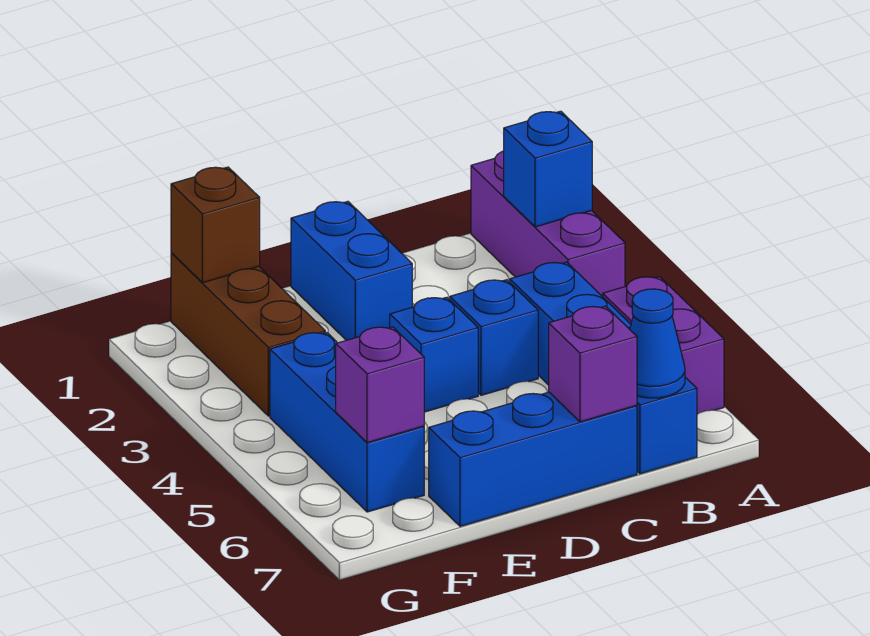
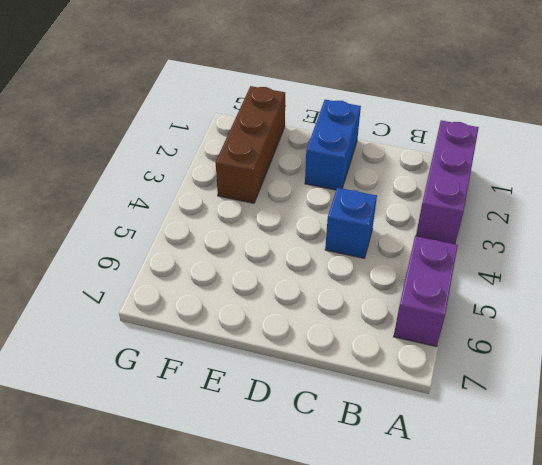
none -> blue 1x4 brick [510,262,697,474]
none -> blue 1x3 brick [429,392,637,526]
none -> blue 1x1 brick [390,297,478,412]

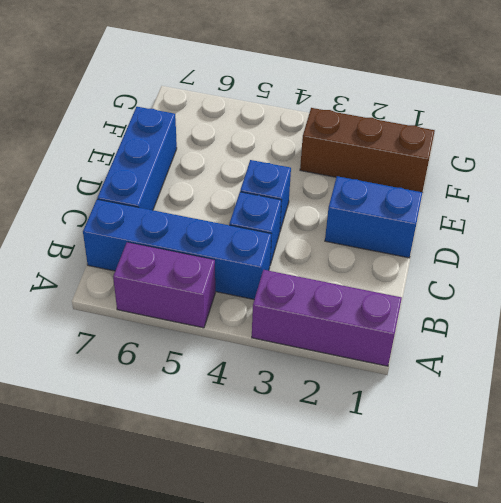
none -> blue 1x3 brick [270,332,424,512]
none -> blue 1x1 brick [504,111,592,227]
none -> blue 1x1 cone [630,289,685,398]

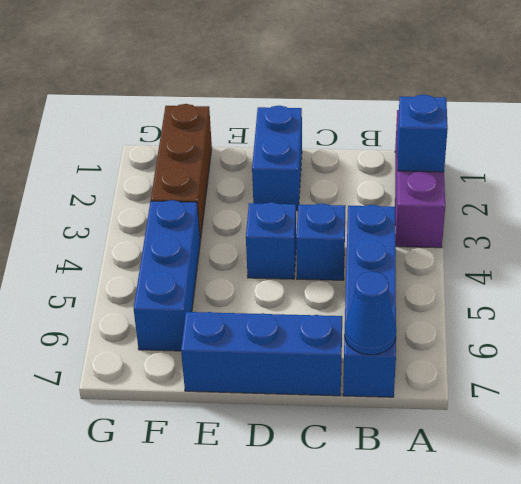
none -> purple 1x2 brick [603,277,724,414]
none -> purple 1x1 brick [549,306,637,422]
none -> brown 1x1 brick [171,167,260,283]

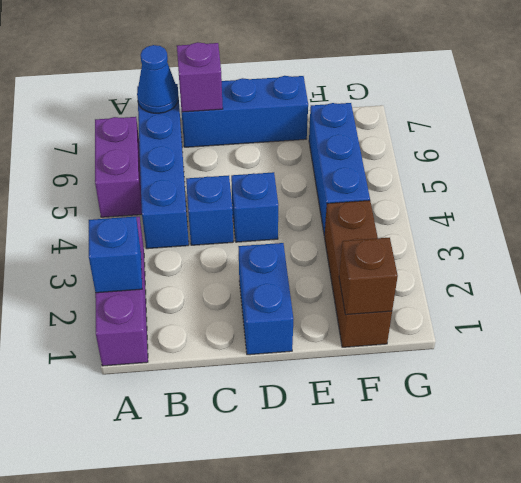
none -> purple 1x1 brick [336,327,424,443]

